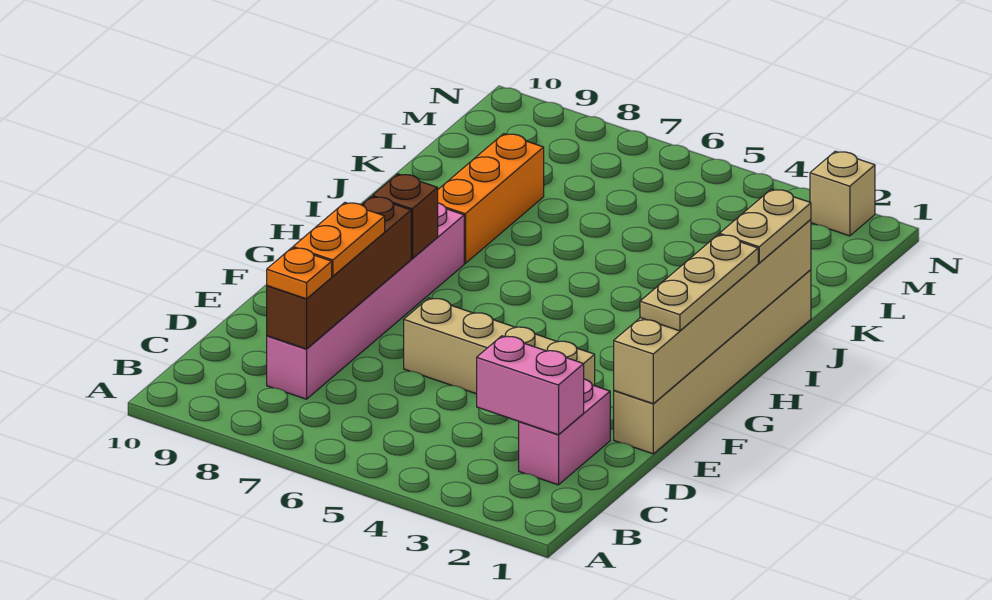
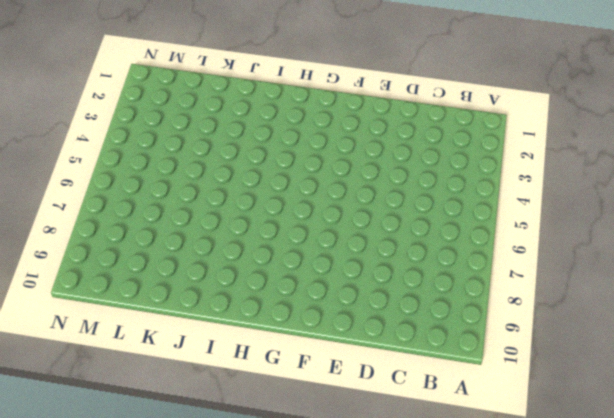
none -> pink 1x2 brick [519,379,610,485]
none -> pink 1x6 brick [267,203,464,399]
none -> tan 1x6 brick [614,270,811,454]

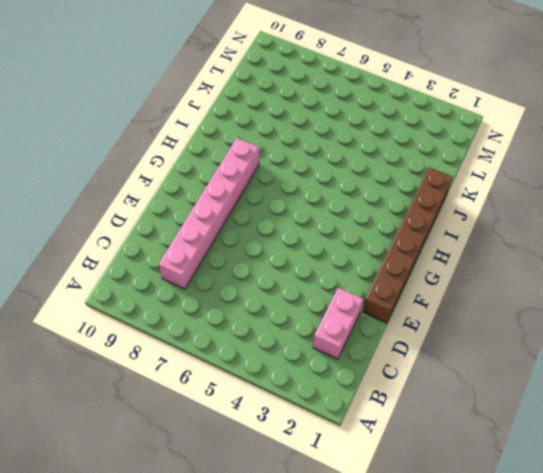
brown 1x6 brick [362,167,452,323] -> tan 1x6 brick [614,270,811,454]
none -> tan 1x4 brick [404,298,595,394]
none -> orange 1x3 brick [438,134,544,263]
none -> tan 1x1 brick [810,151,875,236]

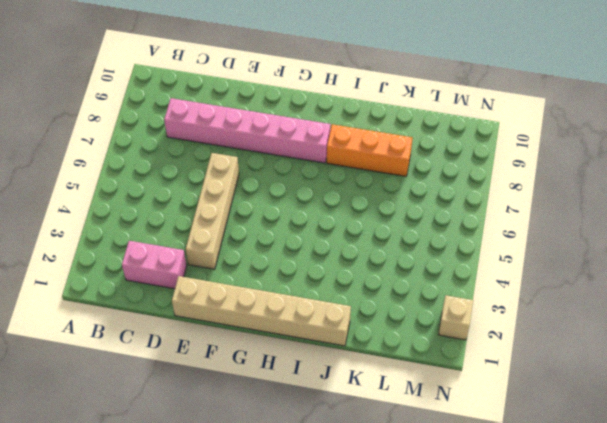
none -> pink 1x2 brick [477,336,584,435]
none -> brown 1x4 brick [267,197,411,349]
none -> tan 1x6 brick [614,219,811,404]

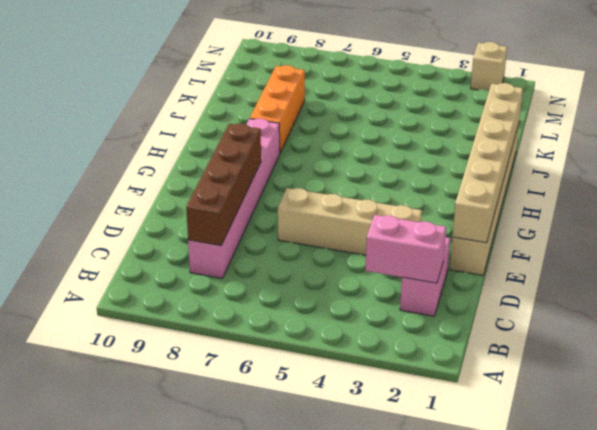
none -> brown 1x1 brick [373,174,438,259]
none -> orange 1x1 plate [267,248,332,299]
none -> orange 1x2 plate [293,203,385,276]

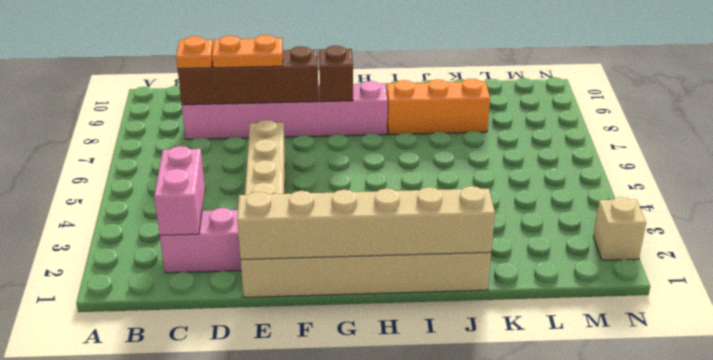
none -> tan 1x3 plate [640,234,758,331]
none -> tan 1x2 plate [719,189,811,263]

